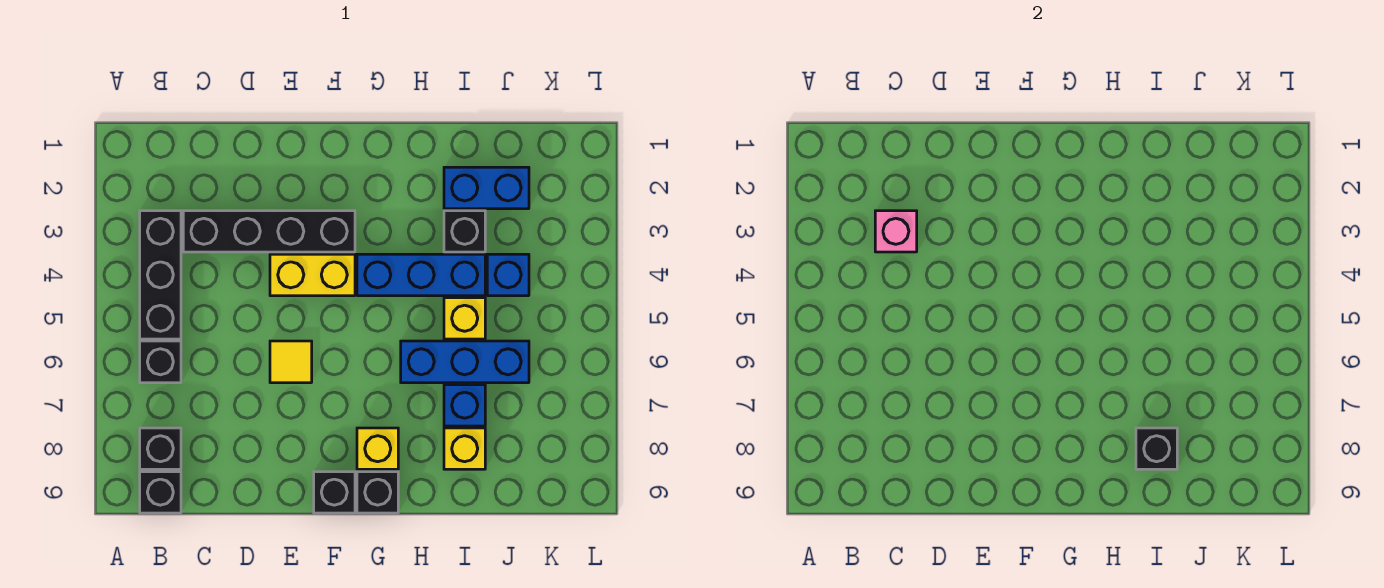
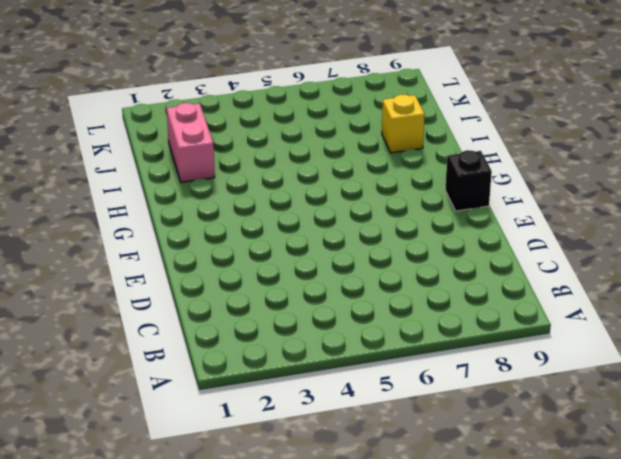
pink 1x2 brick [167,103,215,182] -> blue 1x2 brick [444,167,529,209]
none -> black 1x3 brick [140,211,181,339]
none -> black 1x1 brick [140,341,181,383]
none -> black 1x1 brick [140,428,181,469]

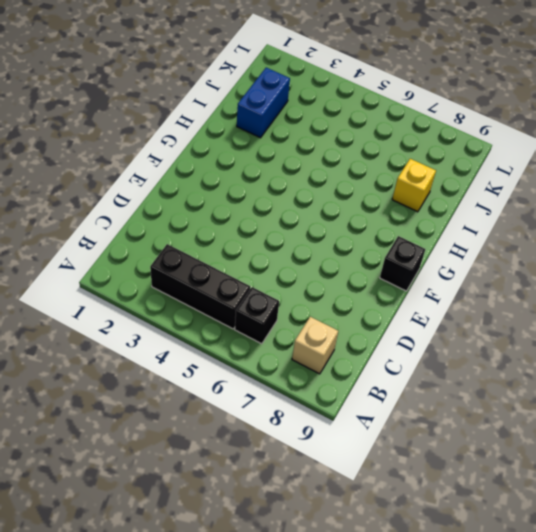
tan 1x1 brick [292,317,338,374] -> black 1x1 brick [140,428,181,469]
none -> black 1x1 brick [140,472,181,513]
none -> black 1x4 brick [183,211,355,252]
none -> yellow 1x2 brick [270,254,355,296]

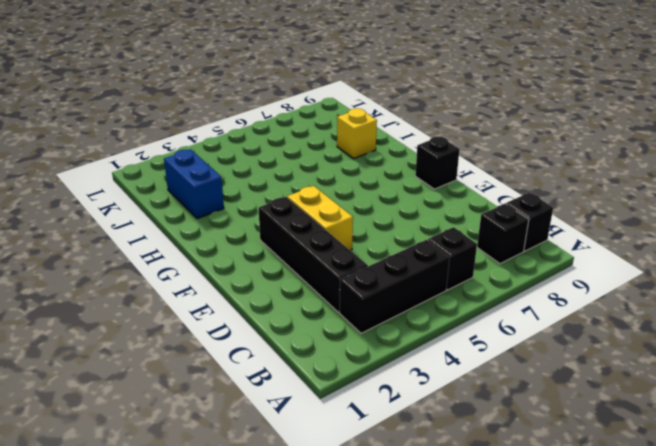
none -> yellow 1x1 tile [270,341,312,383]
none -> blue 1x3 brick [357,254,485,296]
none -> yellow 1x1 brick [357,428,398,469]

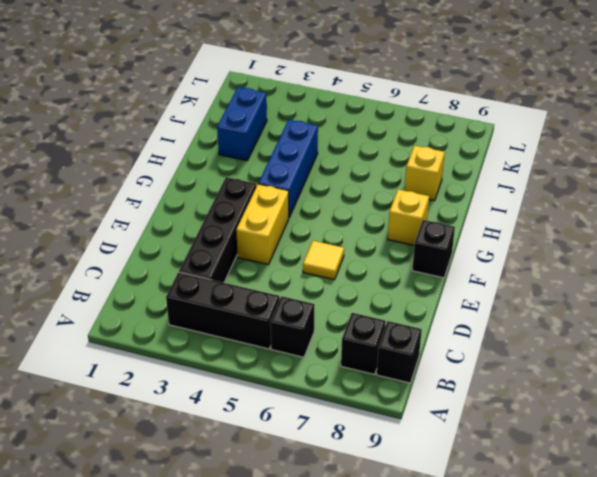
none -> black 1x1 brick [357,472,398,513]
none -> blue 1x3 brick [401,341,529,383]
none -> black 1x1 brick [444,211,485,252]

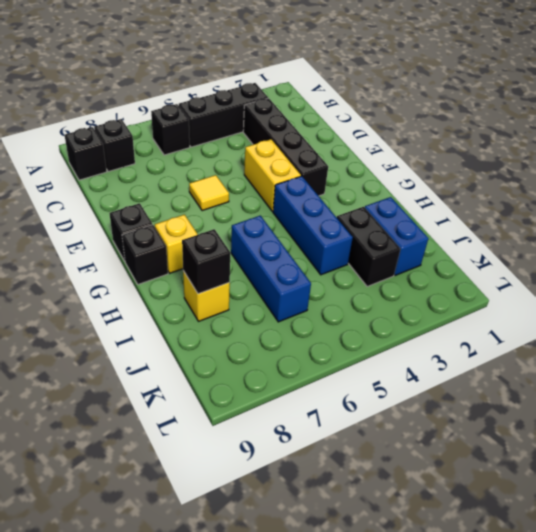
black 1x2 brick [337,207,400,286] -> black 1x1 brick [444,211,485,252]
none -> yellow 1x1 brick [444,298,485,339]
none -> blue 1x1 brick [444,385,485,426]
none -> blue 1x1 brick [487,254,529,296]

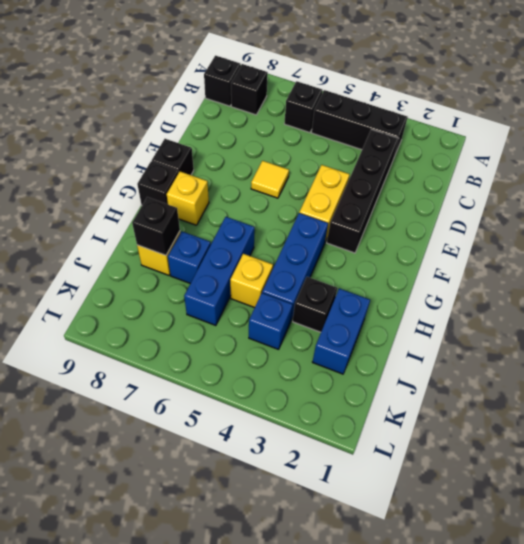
none -> pink 1x1 brick [875,211,917,252]

